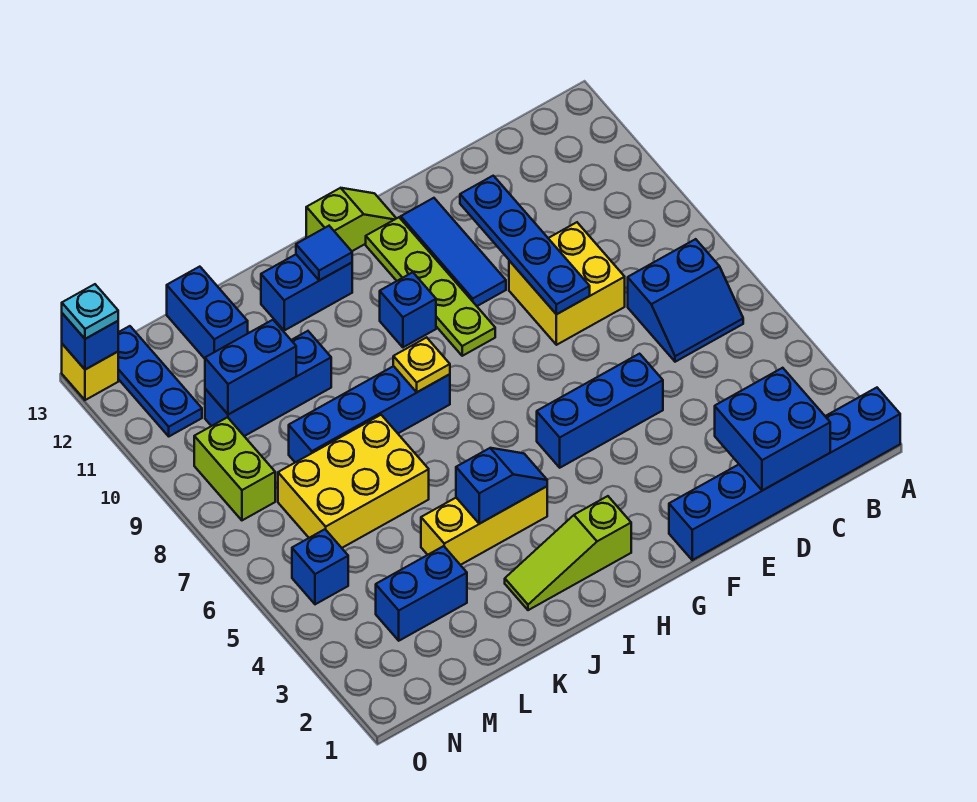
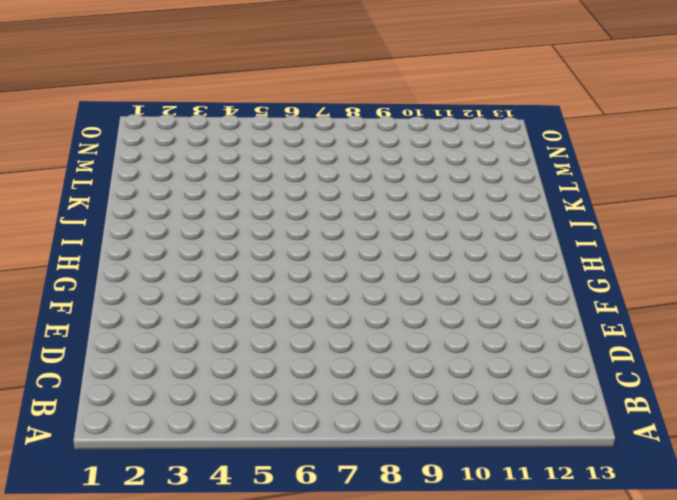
none -> blue 1x6 brick [669,388,900,560]
none -> blue 2x2 slope [628,239,743,362]
none -> yellow 2x2 brick [509,222,625,345]

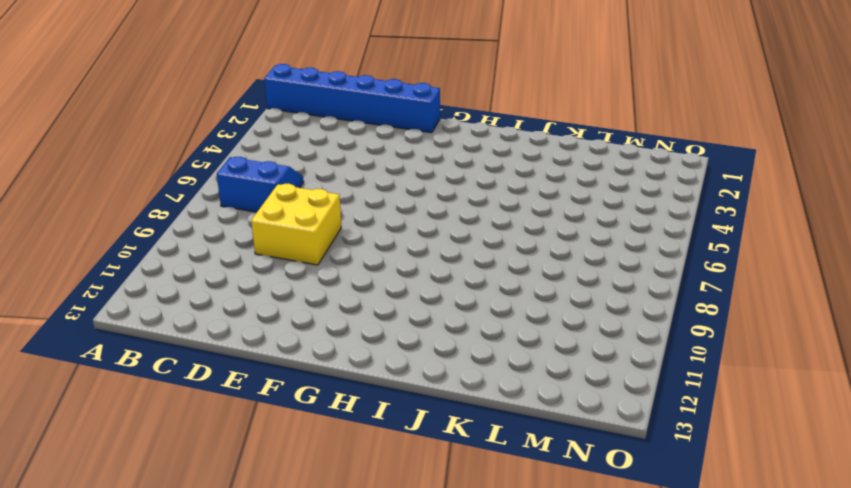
none -> blue 1x3 brick [537,354,663,468]
none -> blue 1x3 tile [401,198,506,306]
none -> lime 1x4 plate [366,217,495,356]

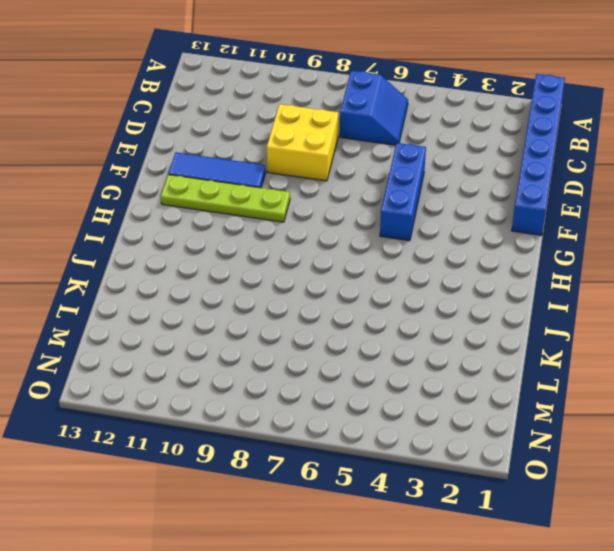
none -> lime 1x2 slope [306,188,396,251]
none -> lime 1x3 slope [505,496,631,610]
none -> blue 1x1 brick [380,272,436,347]

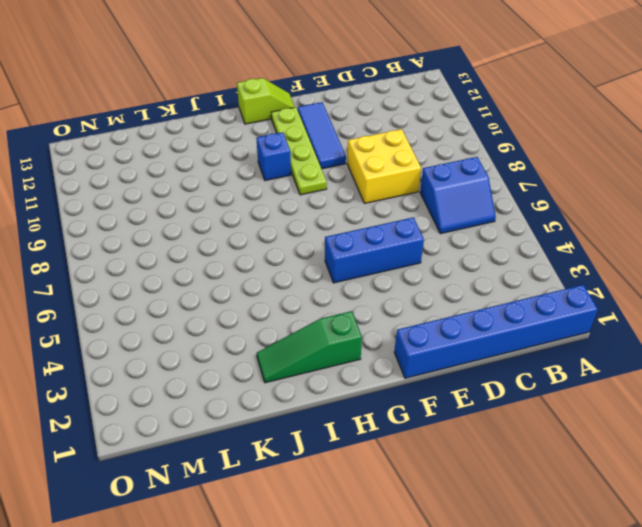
green 1x3 slope [257,311,362,383] -> lime 1x3 slope [505,496,631,610]
none -> yellow 1x3 brick [421,486,547,565]
none -> blue 1x4 brick [289,366,450,462]
none -> blue 1x2 brick [261,255,352,330]

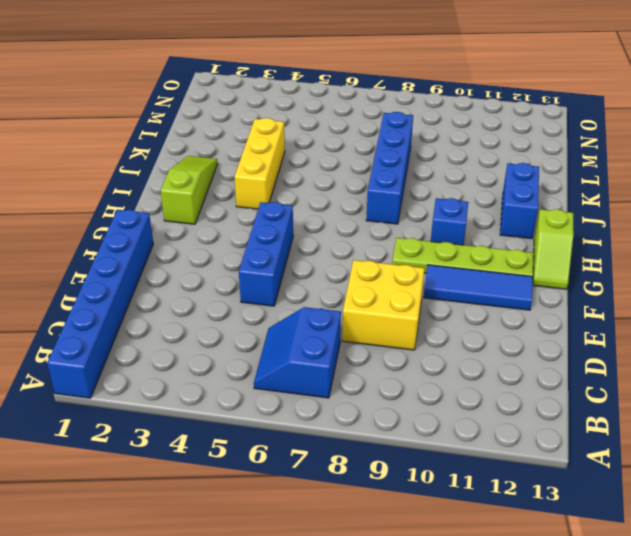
none -> yellow 2x3 brick [278,415,429,548]
none -> blue 1x3 brick [205,331,331,436]
none -> blue 1x2 brick [376,546,467,641]

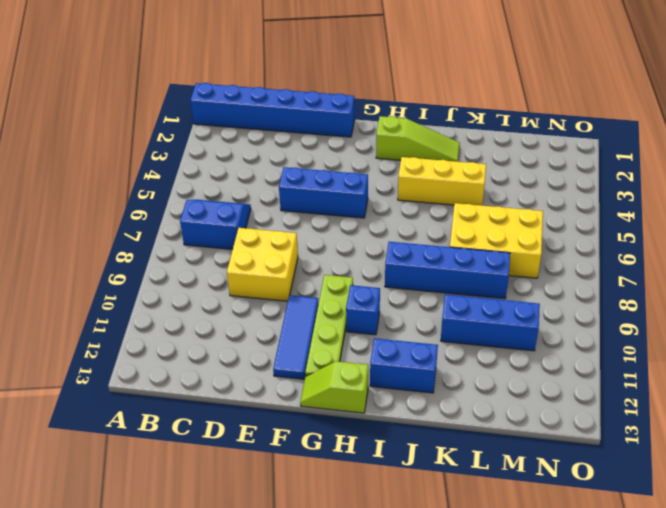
none -> blue 1x2 brick [376,546,467,641]
none -> blue 1x2 brick [167,267,248,359]
none -> blue 1x1 brick [292,529,348,604]

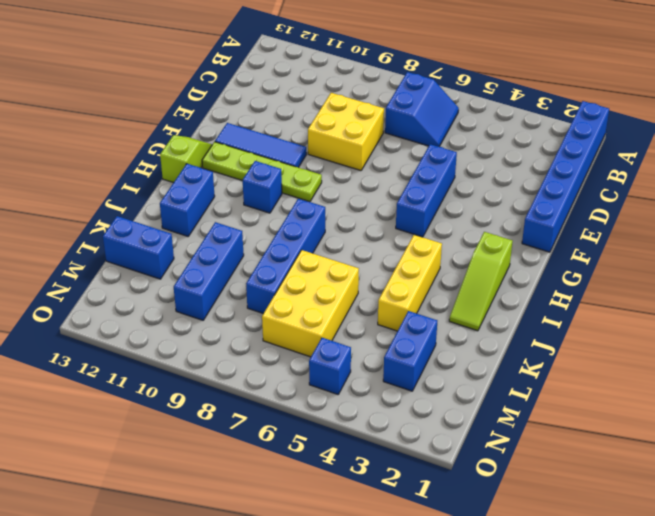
none -> lime 1x2 brick [194,417,275,520]
none -> blue 1x3 plate [118,326,202,436]
none -> yellow 1x1 brick [62,344,118,400]

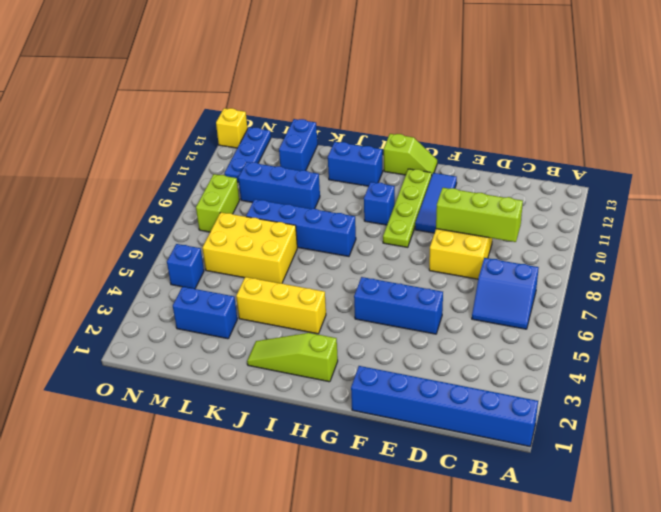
lime 1x3 brick [436,188,523,242] -> blue 1x4 plate [460,176,590,314]
none -> blue 2x2 brick [715,368,830,491]
none -> blue 1x2 slope [456,448,547,524]
none -> yellow 1x1 plate [393,337,450,392]

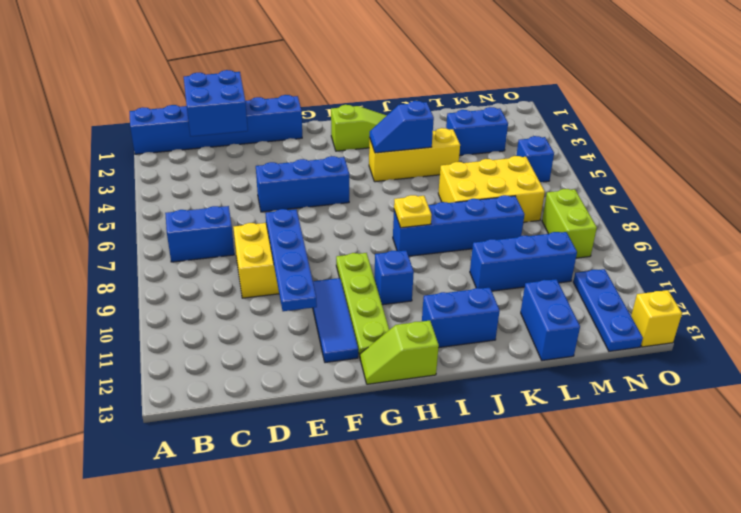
none -> blue 1x1 tile [296,226,352,281]
none -> blue 1x2 brick [205,320,296,415]
none -> blue 1x1 brick [62,313,118,370]

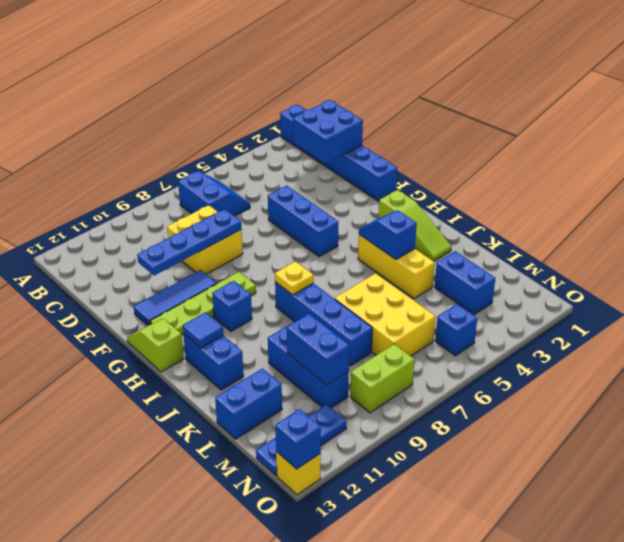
none -> cyan 1x1 plate [62,284,118,339]

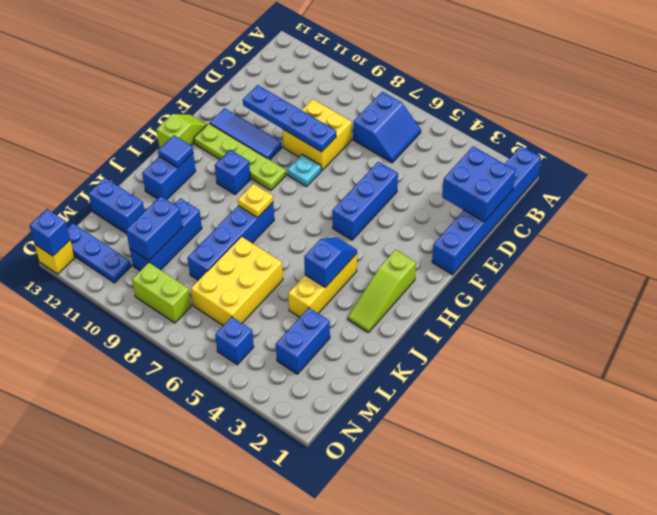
cyan 1x1 plate [287,155,321,187] -> cyan 1x1 plate moved to [62,284,118,339]

